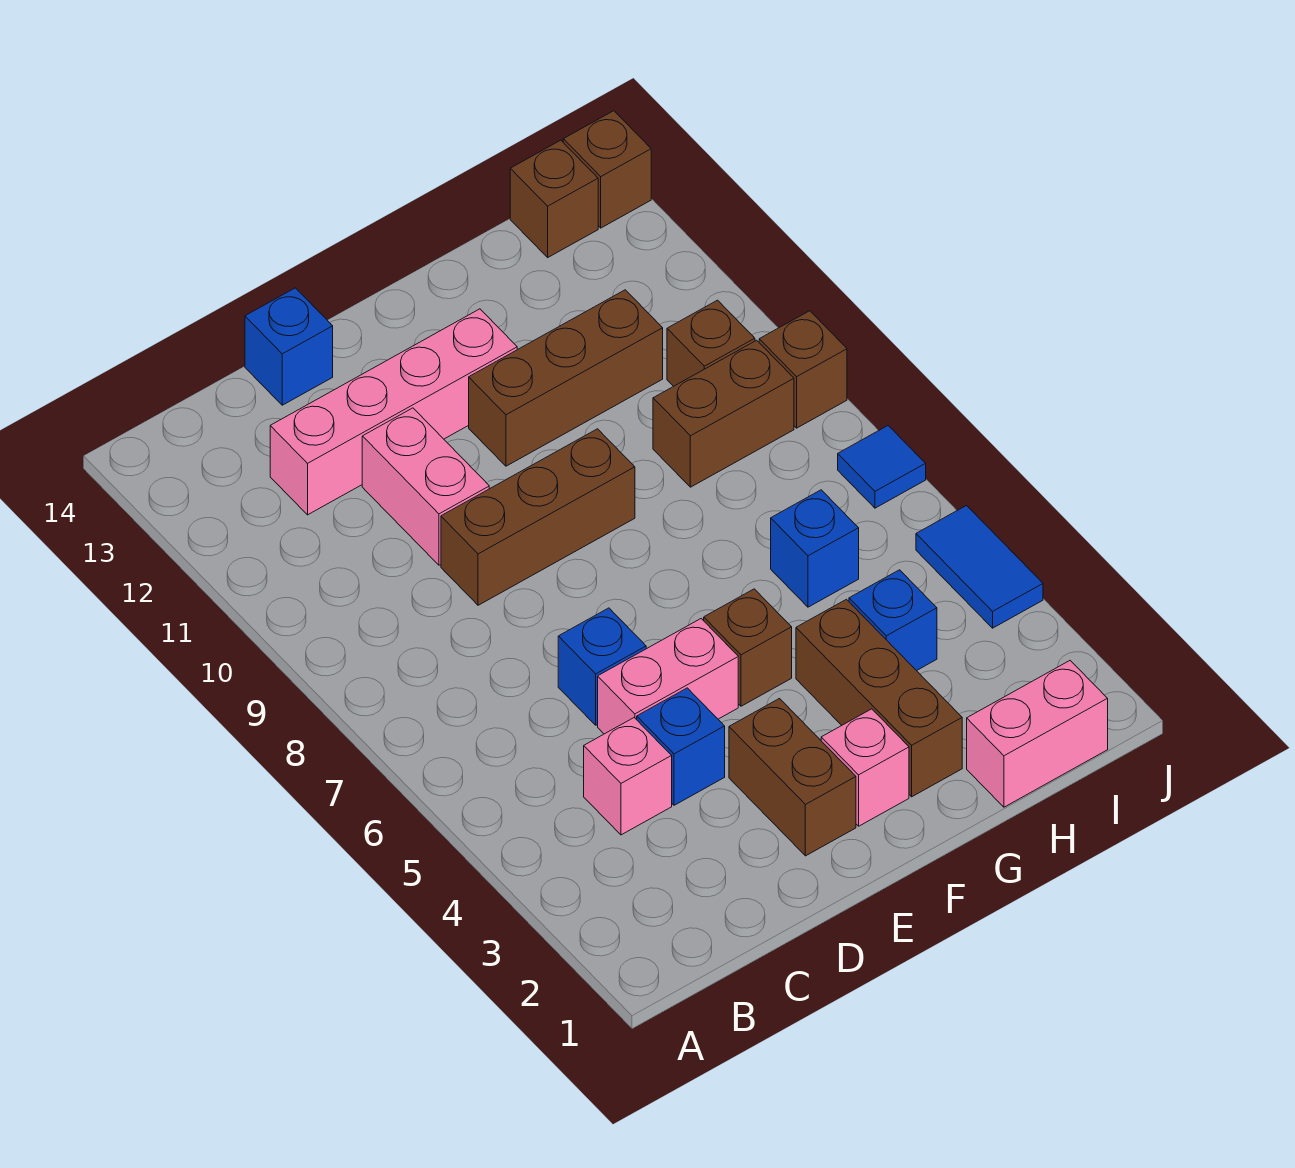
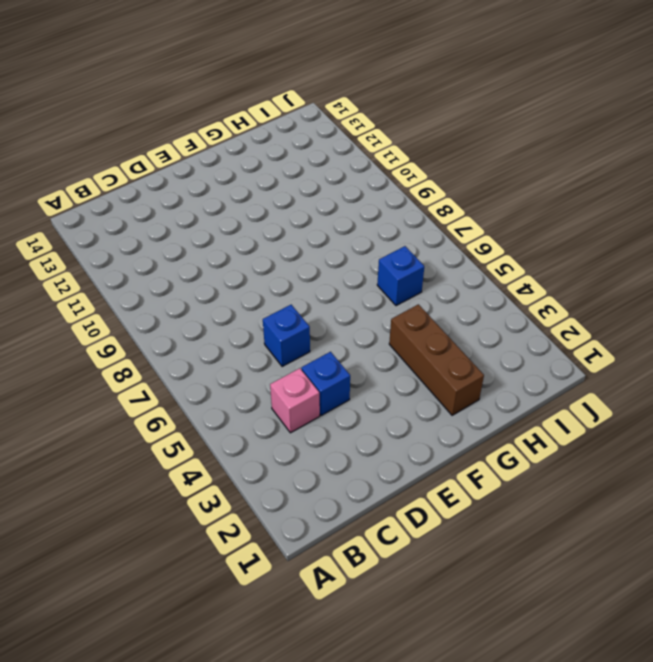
none -> pink 1x4 brick [270,309,517,515]
none -> pink 1x2 brick [598,619,738,734]
none -> brown 1x3 brick [441,429,635,605]

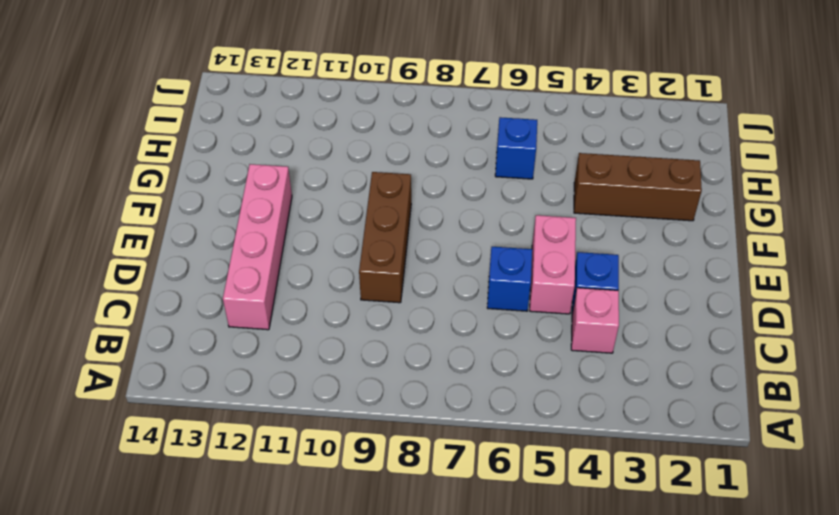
none -> pink 1x2 brick [362,408,489,565]
none -> blue 1x1 brick [245,288,333,405]
none -> brown 1x2 brick [729,699,856,856]

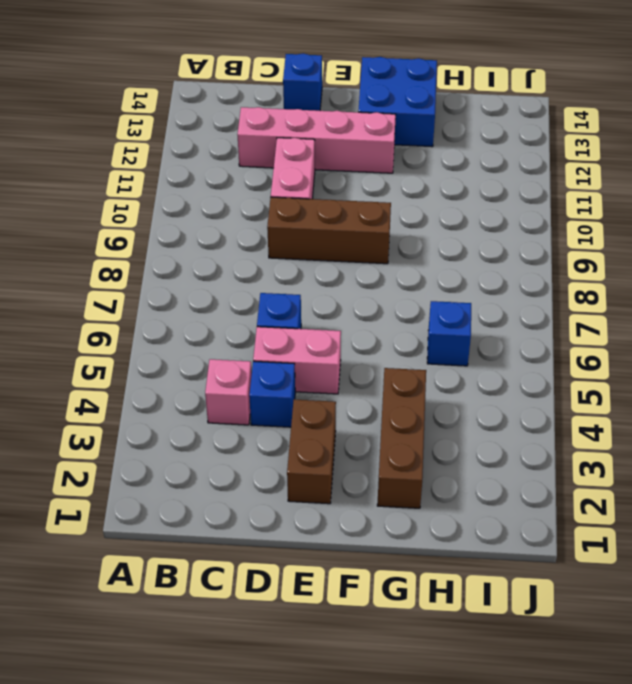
blue 2x2 brick [358,57,437,147] -> none
none -> pink 1x1 brick [821,709,909,826]
none -> brown 1x1 brick [704,589,792,706]
none -> brown 1x3 brick [469,290,663,466]

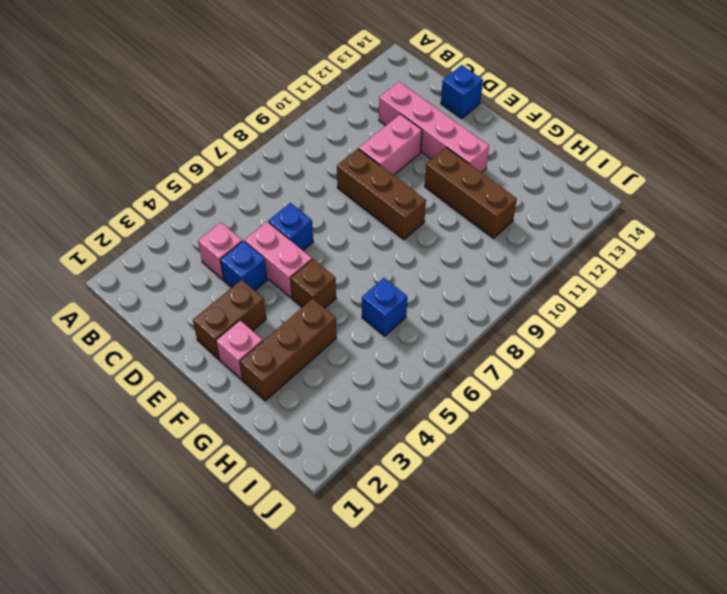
none -> pink 1x2 brick [967,661,1108,807]
none -> blue 1x1 brick [849,570,937,671]
none -> brown 1x2 brick [653,340,794,487]

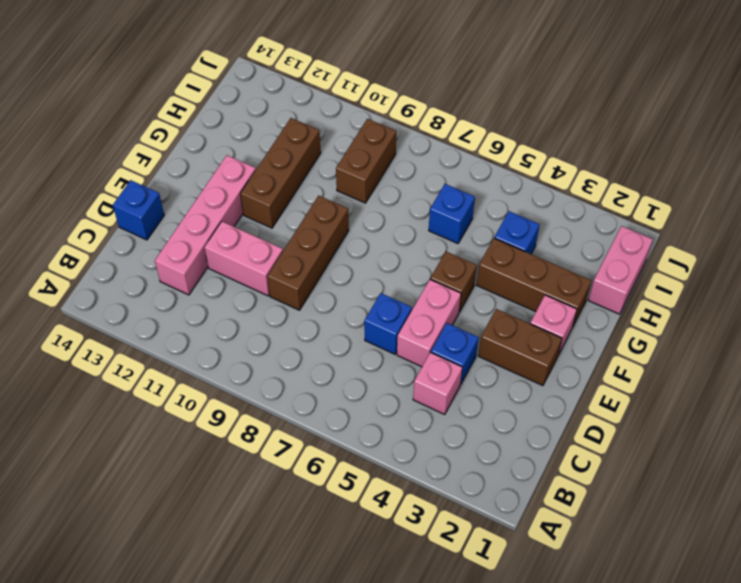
none -> brown 1x1 brick [667,300,755,386]
none -> brown 1x1 brick [510,140,598,257]
none -> blue 1x2 tile [916,506,1043,628]

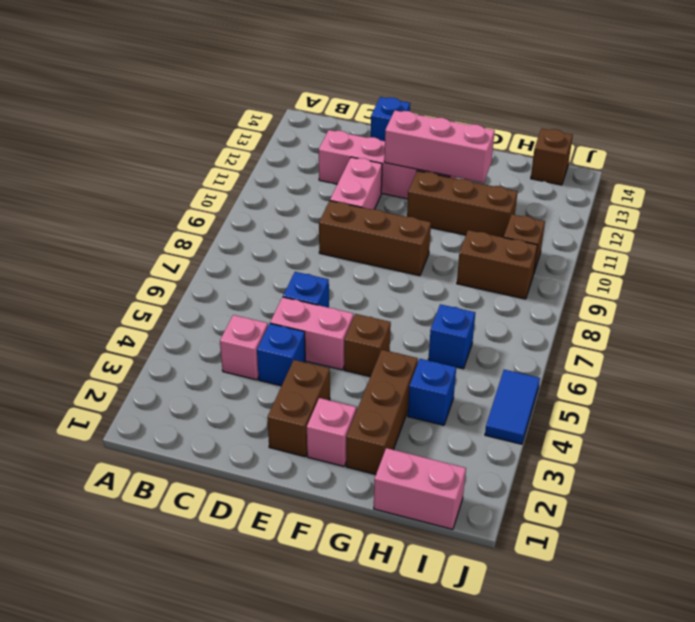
pink 1x3 brick [384,110,495,183] -> none
none -> blue 1x1 tile [838,426,926,508]
none -> brown 1x1 brick [759,311,847,428]
none -> brown 1x1 brick [563,111,651,228]

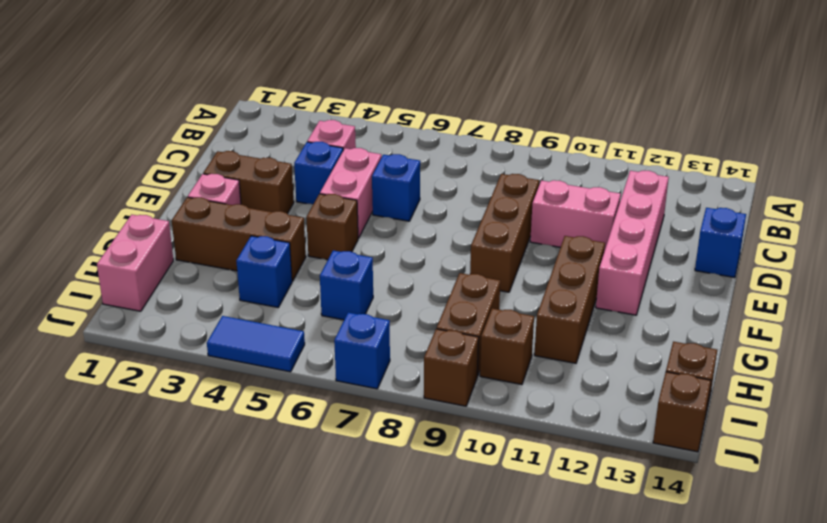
blue 1x1 brick [334,313,390,389] -> blue 1x1 tile [838,426,926,508]

